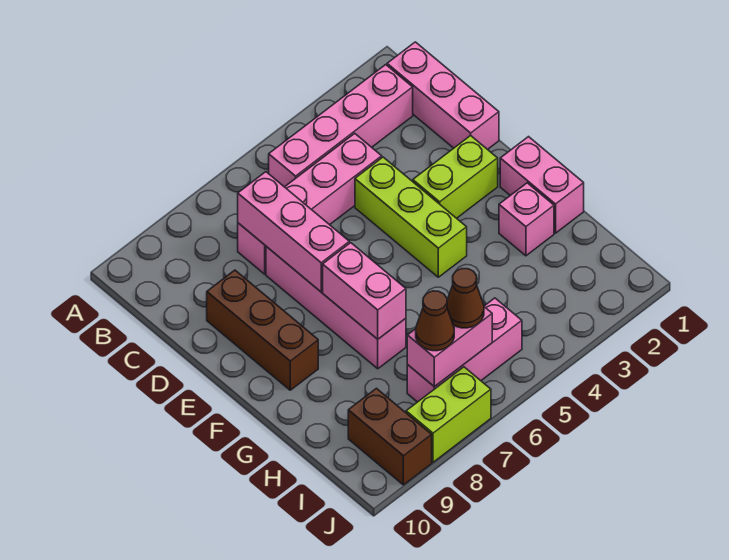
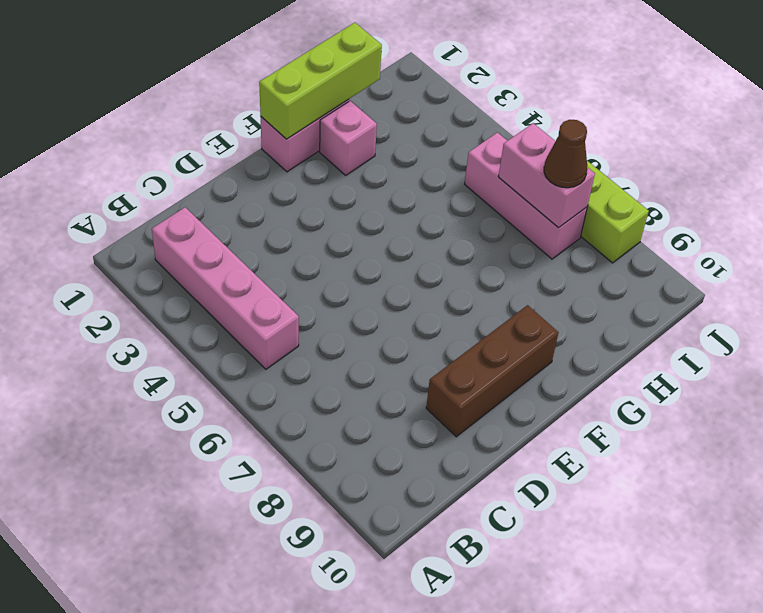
lime 1x3 brick [259,23,382,139] -> lime 1x3 brick moved to [355,157,467,277]
none -> pink 1x3 brick [387,42,499,150]
none -> pink 1x4 brick [238,133,382,274]
none -> pink 1x4 brick [266,246,406,369]

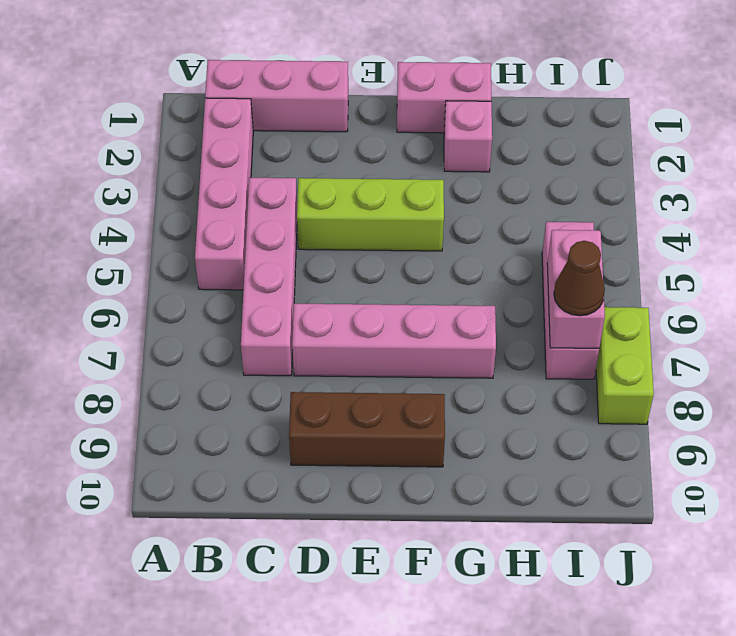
none -> lime 1x2 brick [413,135,498,218]
none -> brown 1x2 brick [348,388,432,485]
none -> pink 1x3 brick [238,172,349,292]

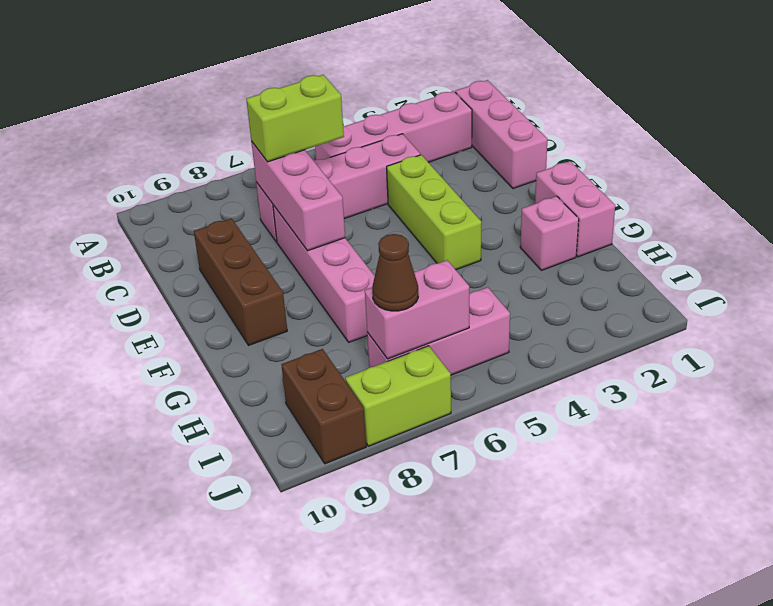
lime 1x2 brick [246,75,344,162] -> lime 1x2 brick moved to [413,135,498,218]
none -> pink 1x2 brick [323,243,406,339]
none -> brown 1x1 cone [447,269,484,328]

